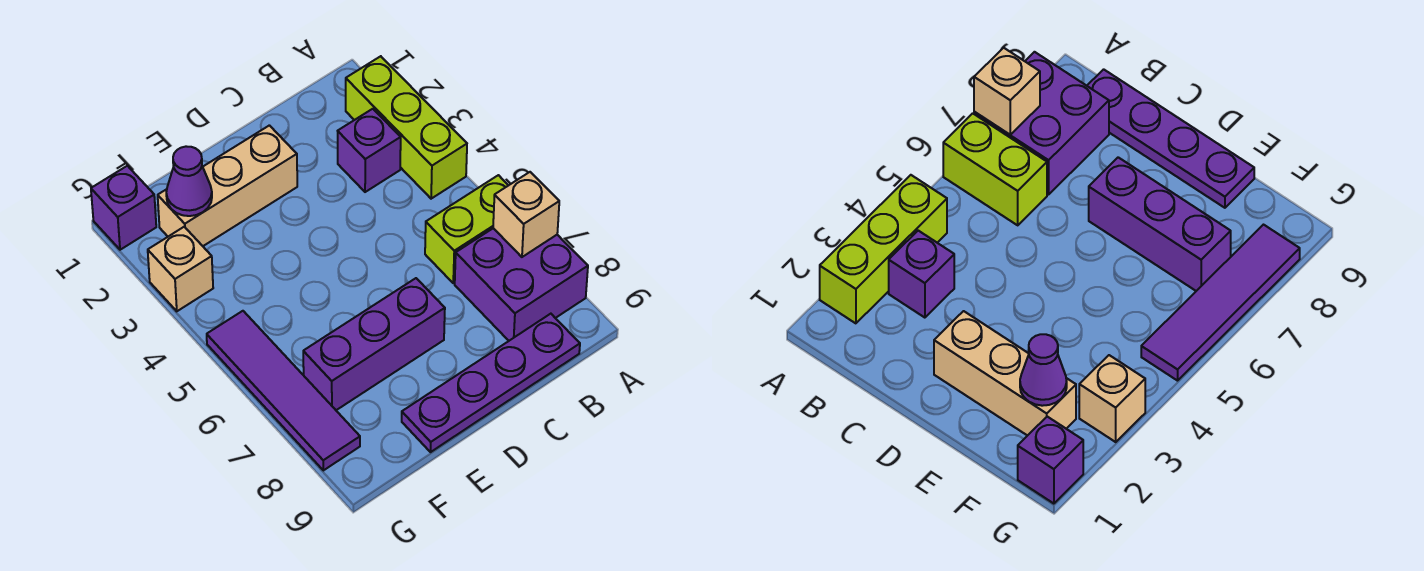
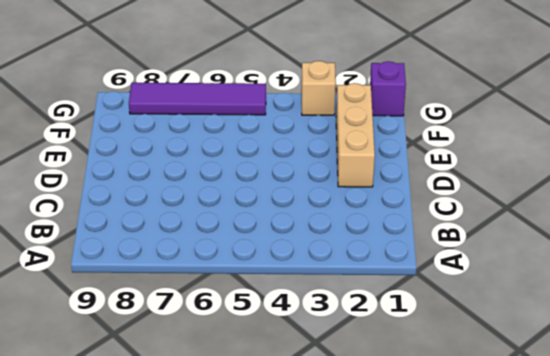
none -> lime 1x3 brick [346,56,467,199]
none -> lime 1x2 brick [425,175,508,283]
none -> purple 2x2 brick [455,228,588,341]

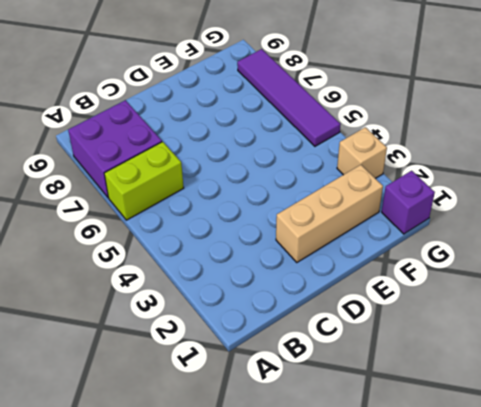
none -> lime 1x3 brick [346,56,467,199]
none -> purple 1x1 brick [338,109,401,192]
none -> purple 1x4 plate [402,314,580,452]

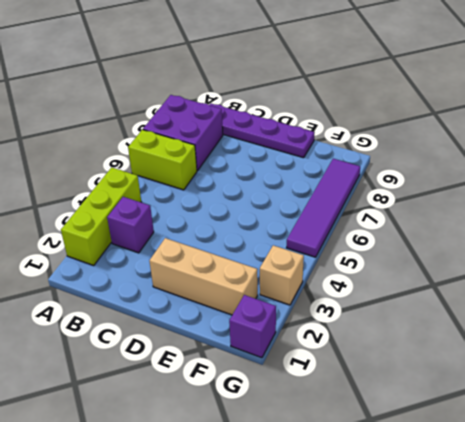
none -> purple 1x3 brick [303,278,445,410]
none -> tan 1x1 brick [493,172,559,257]
none -> purple 1x1 cone [166,146,212,216]

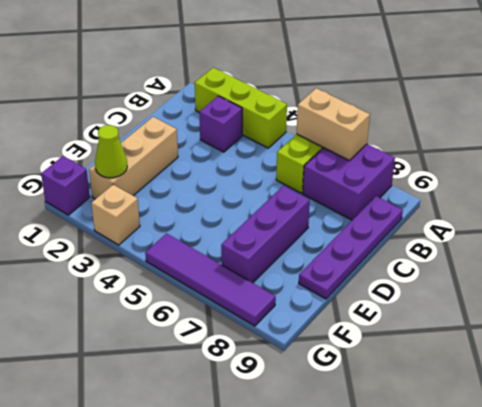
tan 1x2 brick [297,88,370,161] -> tan 1x1 brick [493,172,559,257]
lime 1x1 cone [95,125,127,178] -> purple 1x1 cone [166,146,212,216]

